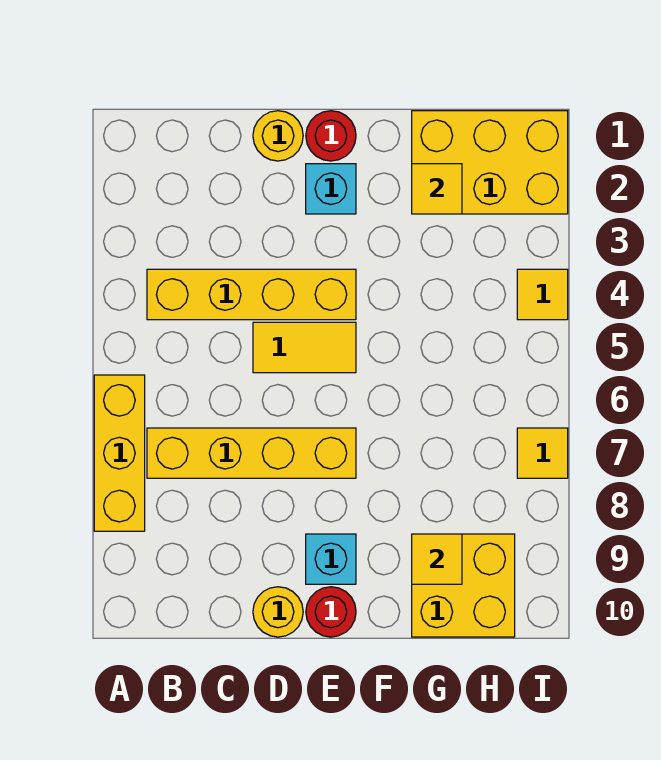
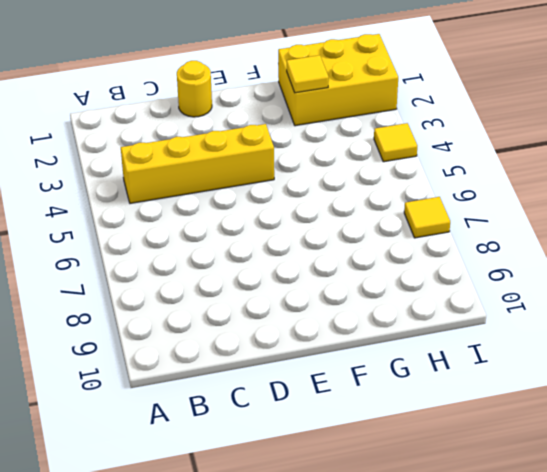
none -> yellow 1x3 brick [94,375,145,531]
none -> yellow 1x4 brick [147,428,356,478]
none -> yellow 1x2 tile [253,322,356,373]

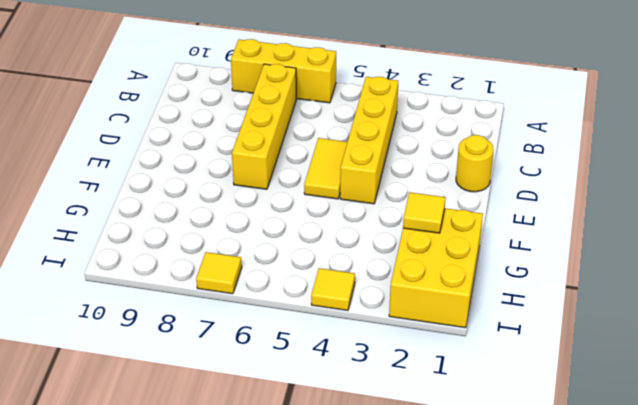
none -> yellow 1x1 round brick [253,587,303,637]
none -> red 1x1 round brick [306,111,356,161]
none -> cyan 1x1 brick [306,164,356,214]

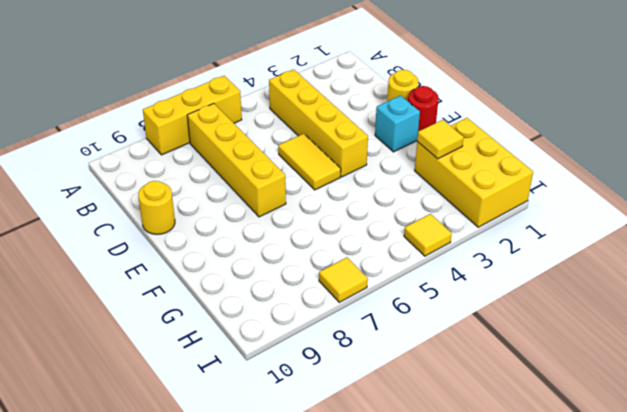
none -> cyan 1x1 brick [306,534,356,584]
none -> red 1x1 round brick [306,587,356,637]
none -> yellow 2x2 brick [412,534,515,637]

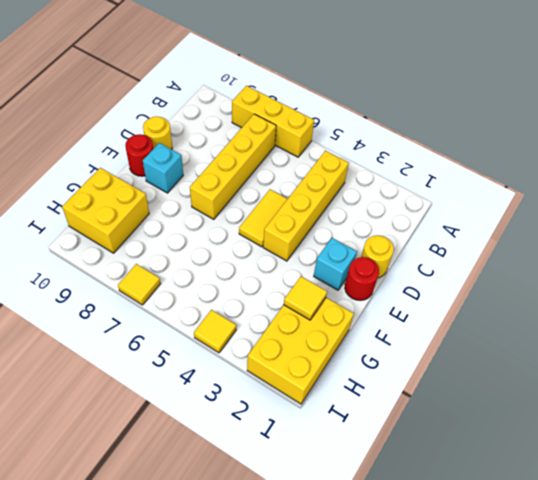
none -> yellow 1x1 tile [412,534,462,584]

